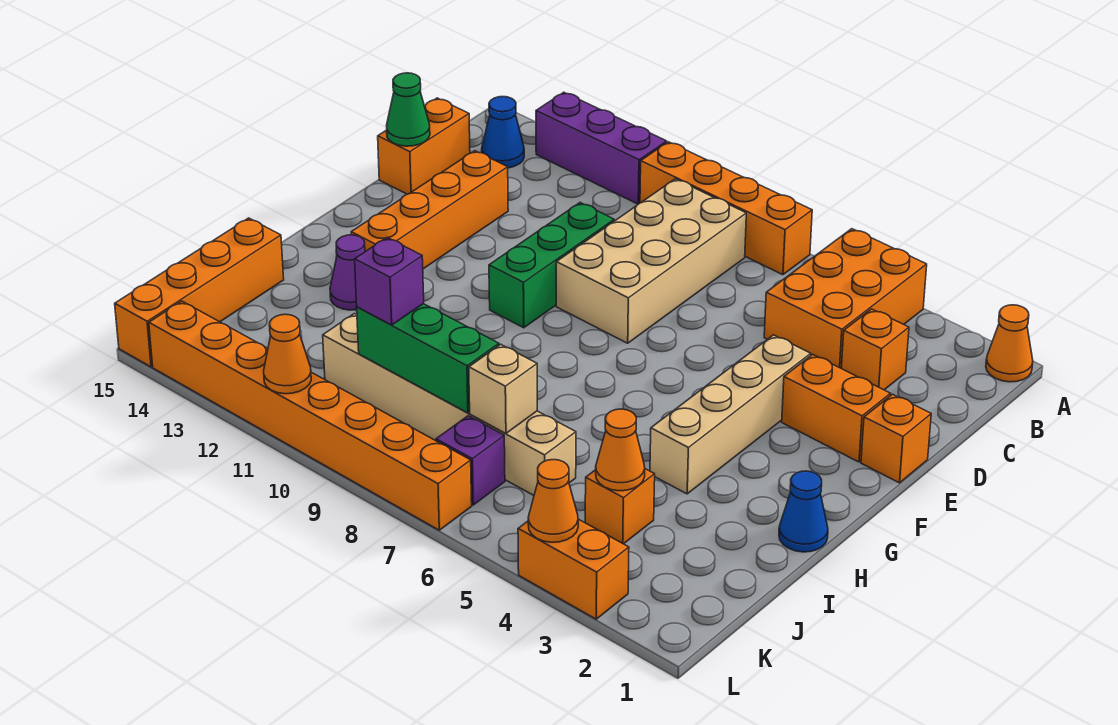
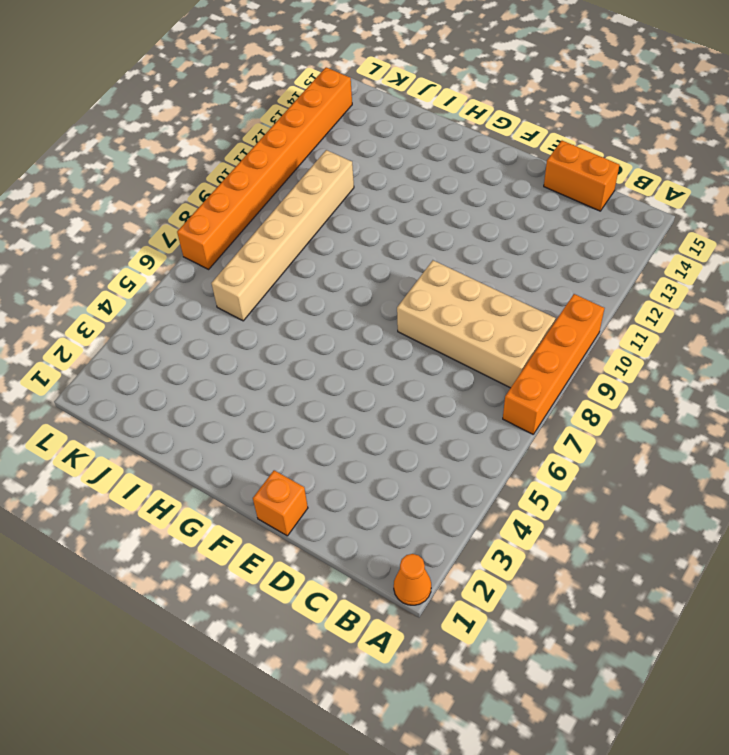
none -> orange 2x3 brick [764,229,927,368]
none -> purple 1x3 brick [536,92,667,204]
none -> blue 1x1 cone [482,97,524,168]

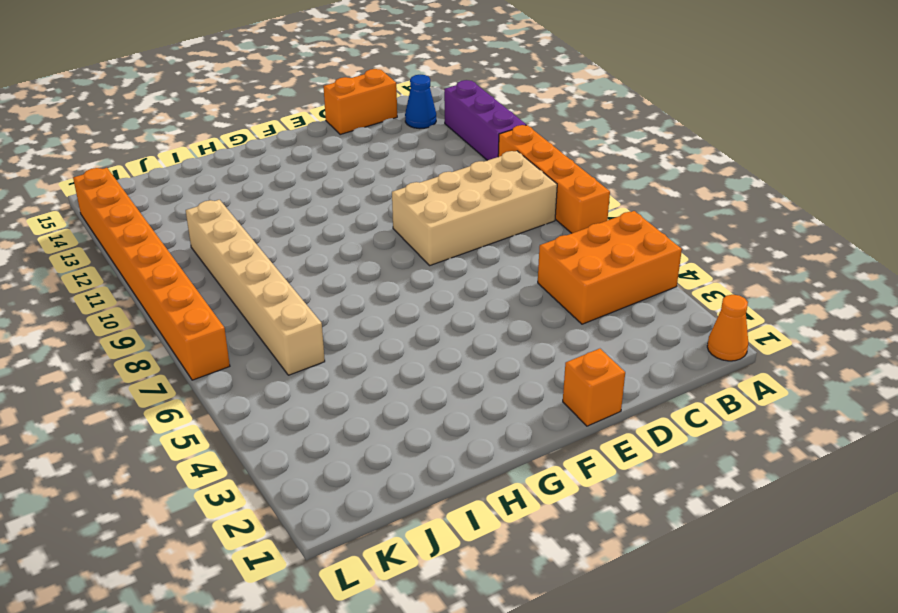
none -> orange 1x1 brick [841,309,909,390]
none -> green 1x3 brick [489,203,614,328]
none -> orange 1x4 brick [351,151,508,269]

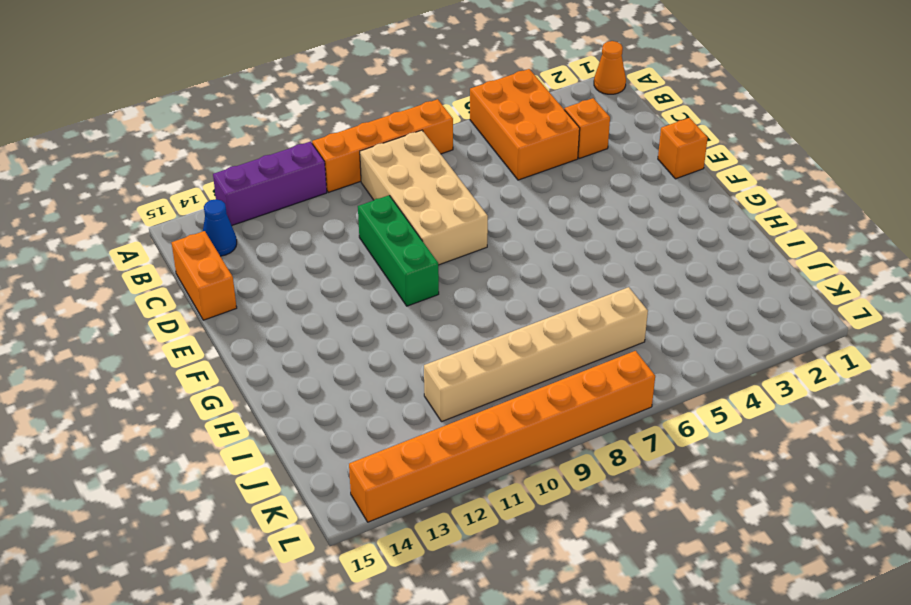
none -> orange 1x4 brick [351,151,508,269]
none -> orange 1x2 brick [782,354,890,462]
none -> tan 1x4 brick [650,335,811,494]

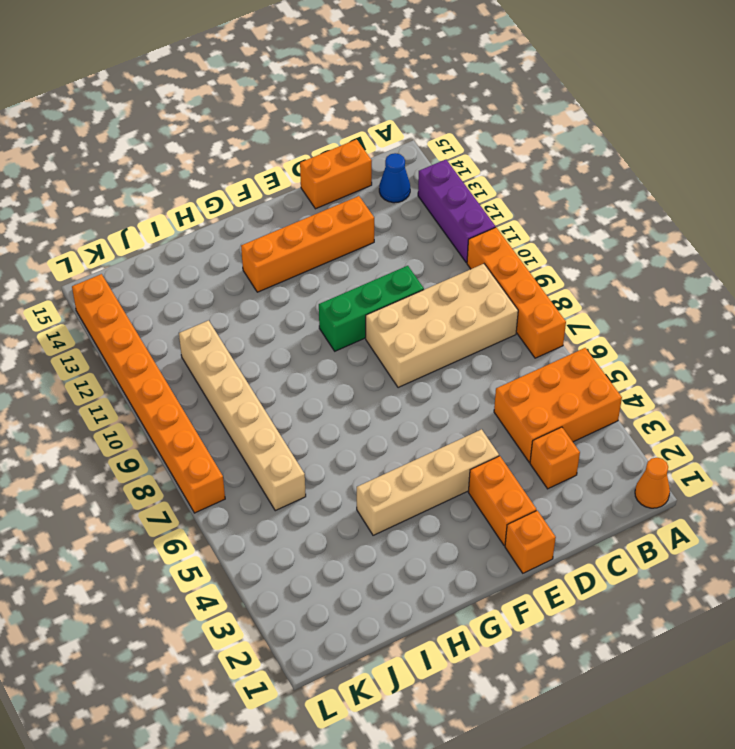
none -> blue 1x1 cone [779,471,828,552]
none -> purple 1x1 cone [330,235,365,310]
none -> orange 1x4 brick [115,218,284,367]

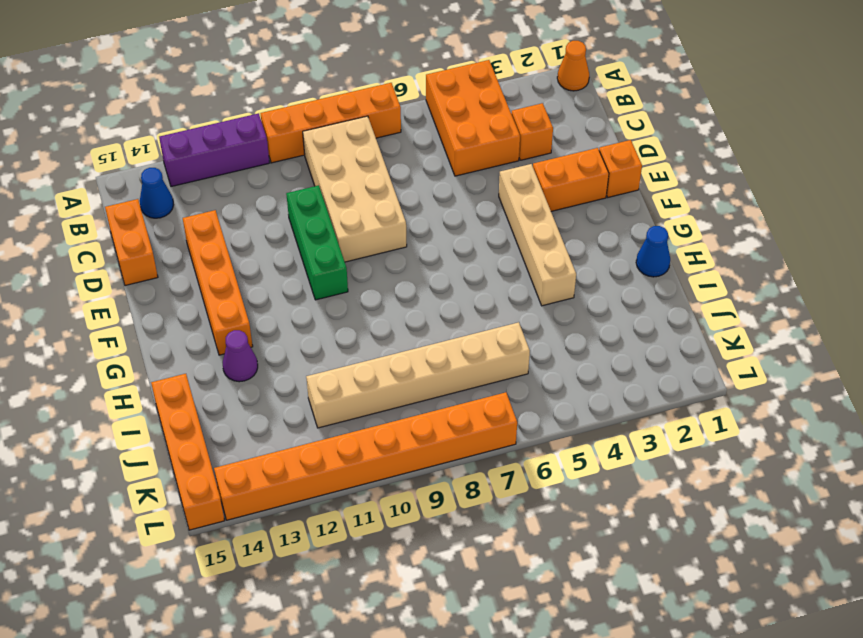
none -> orange 1x1 brick [585,469,655,544]
none -> purple 1x1 brick [436,416,505,505]
none -> orange 1x2 brick [518,519,629,619]

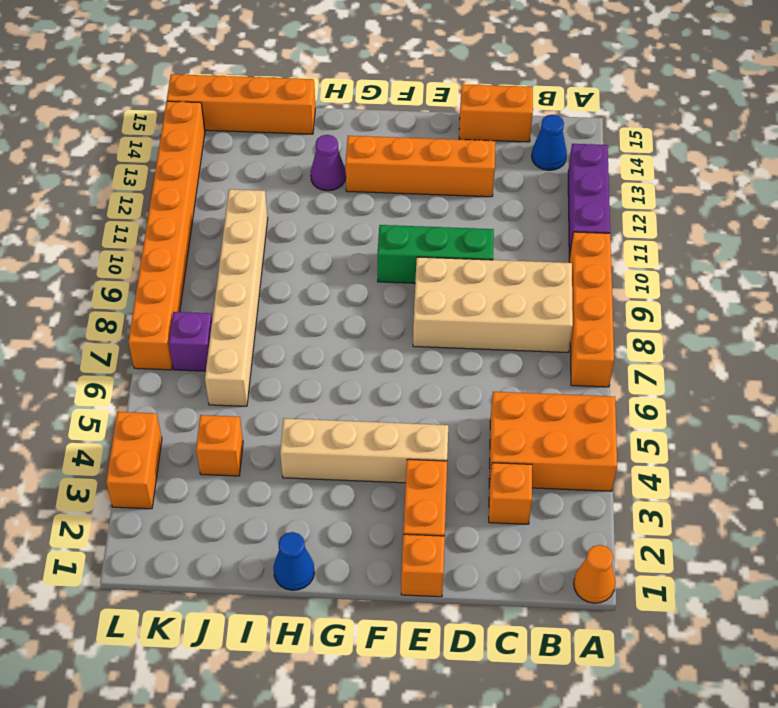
none -> green 1x1 cone [387,73,430,146]
none -> orange 1x1 cone [596,409,645,491]
none -> tan 1x1 brick [469,344,537,433]

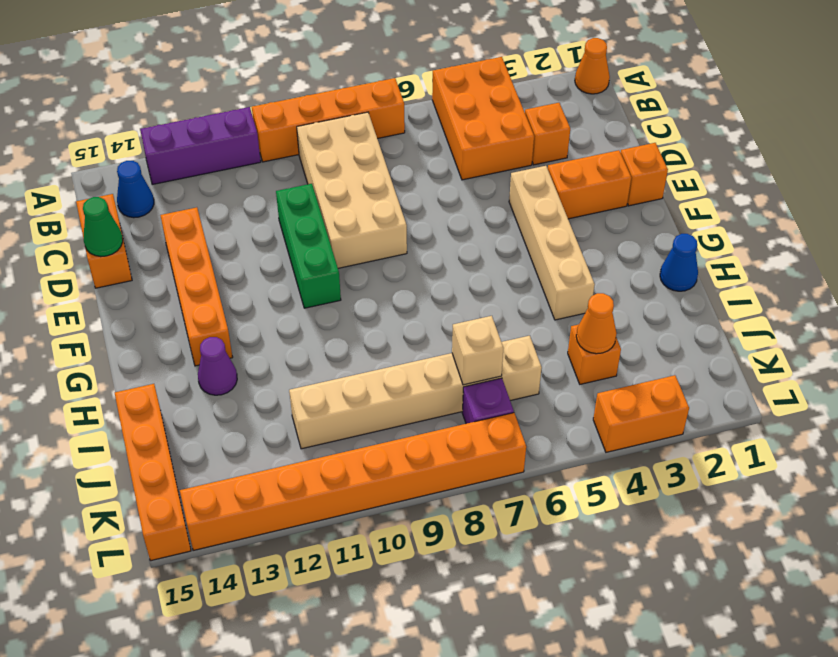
none -> green 1x3 brick [357,304,499,413]
none -> orange 1x1 cone [528,460,578,542]
none -> orange 1x1 cone [264,314,311,394]

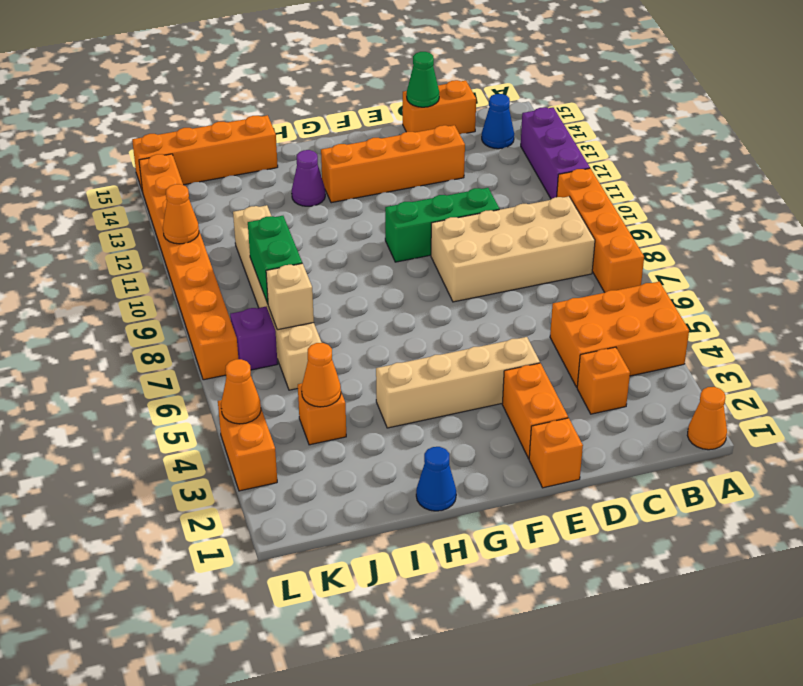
green 1x2 brick [248,216,302,304] -> green 1x3 brick [357,304,499,413]
none -> purple 1x1 brick [355,238,424,325]

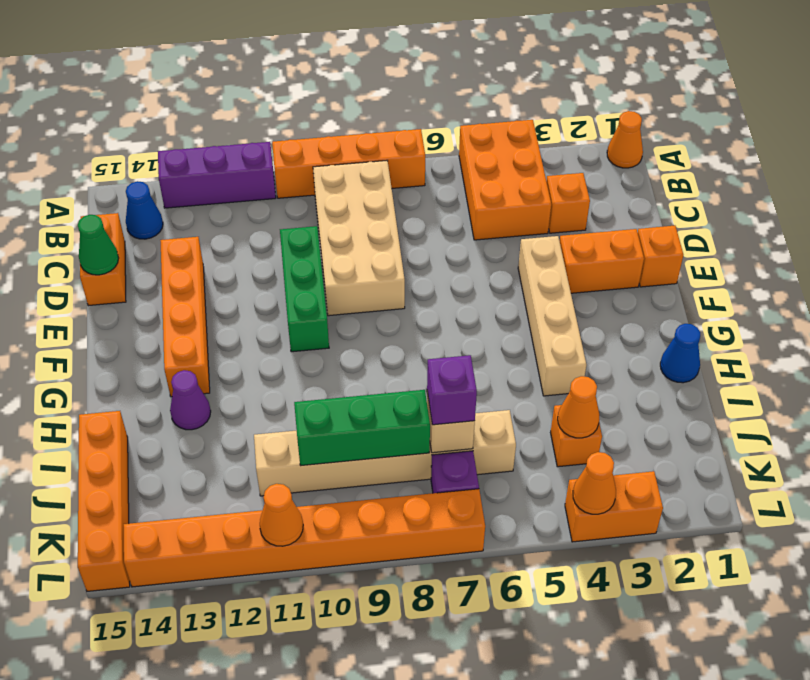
purple 1x1 brick [427,355,477,425] -> purple 1x1 brick moved to [355,238,424,325]

